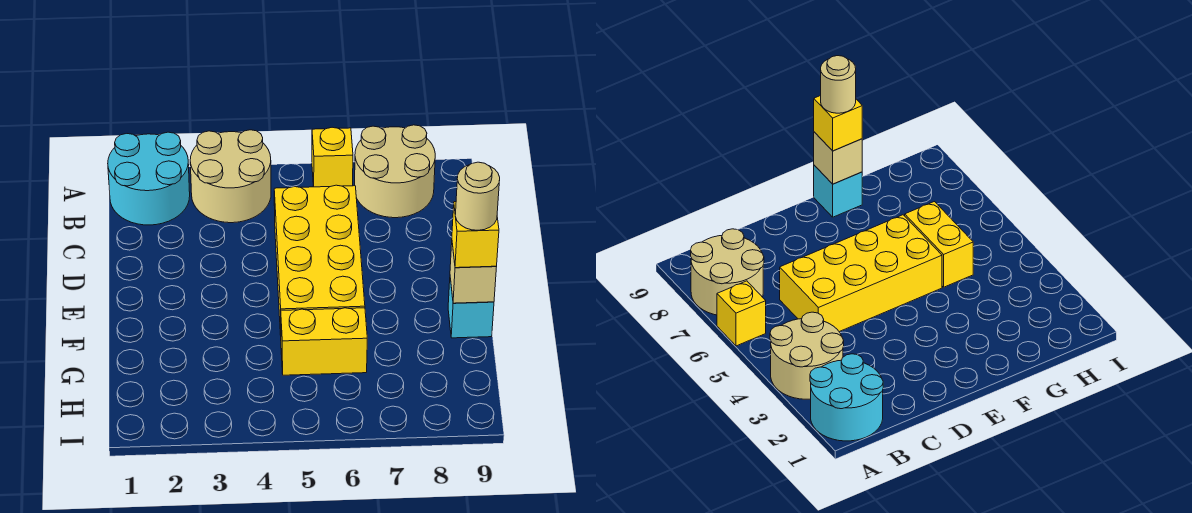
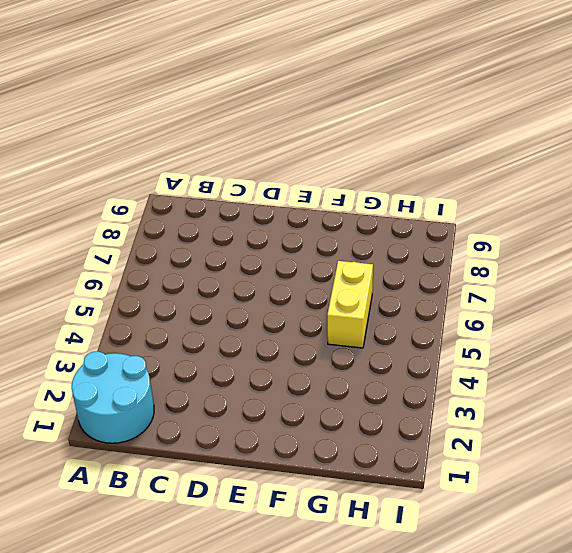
none -> tan 2x2 round brick [190,130,271,223]
none -> yellow 1x1 brick [312,127,353,187]

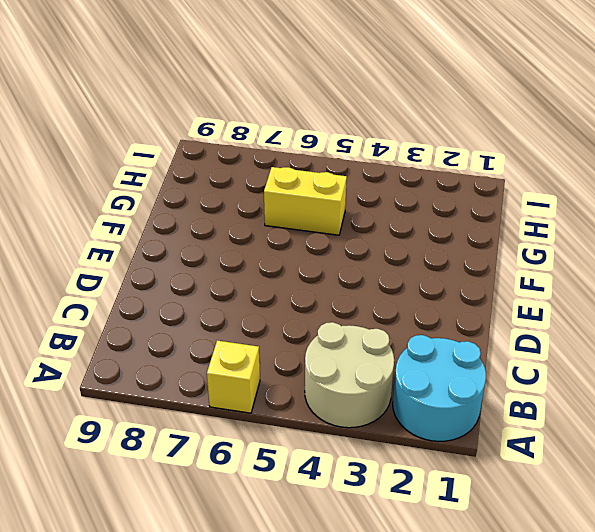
none -> tan 2x2 round brick [355,125,435,218]
none -> yellow 2x4 brick [274,185,365,335]

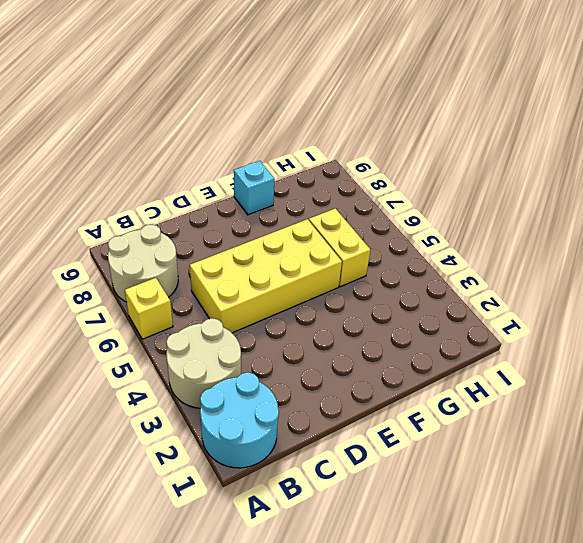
none -> tan 1x1 brick [450,244,496,303]
none -> yellow 1x1 brick [452,202,499,268]

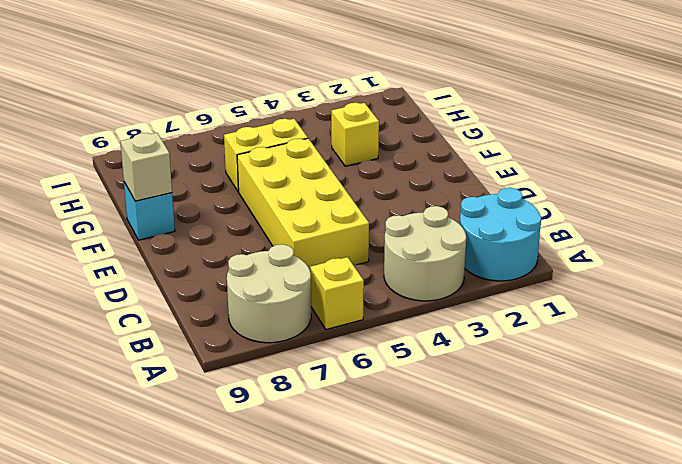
yellow 1x1 brick [331,103,379,166] -> yellow 1x1 brick moved to [452,202,499,268]
none -> tan 1x1 round brick [455,162,500,230]

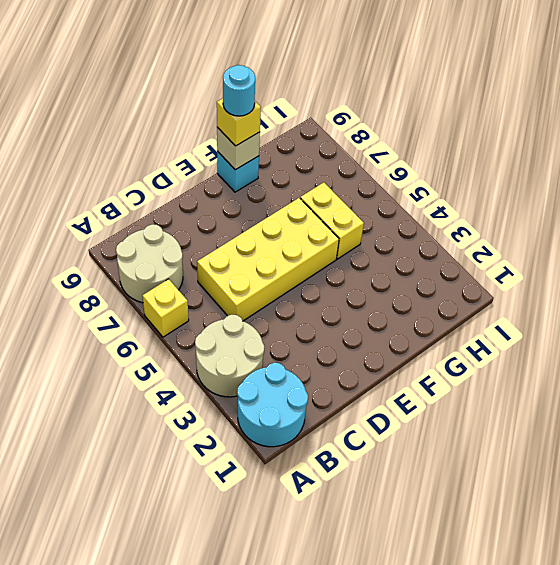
cyan 1x1 round brick [223,65,255,116] -> tan 1x1 round brick [455,162,500,230]

